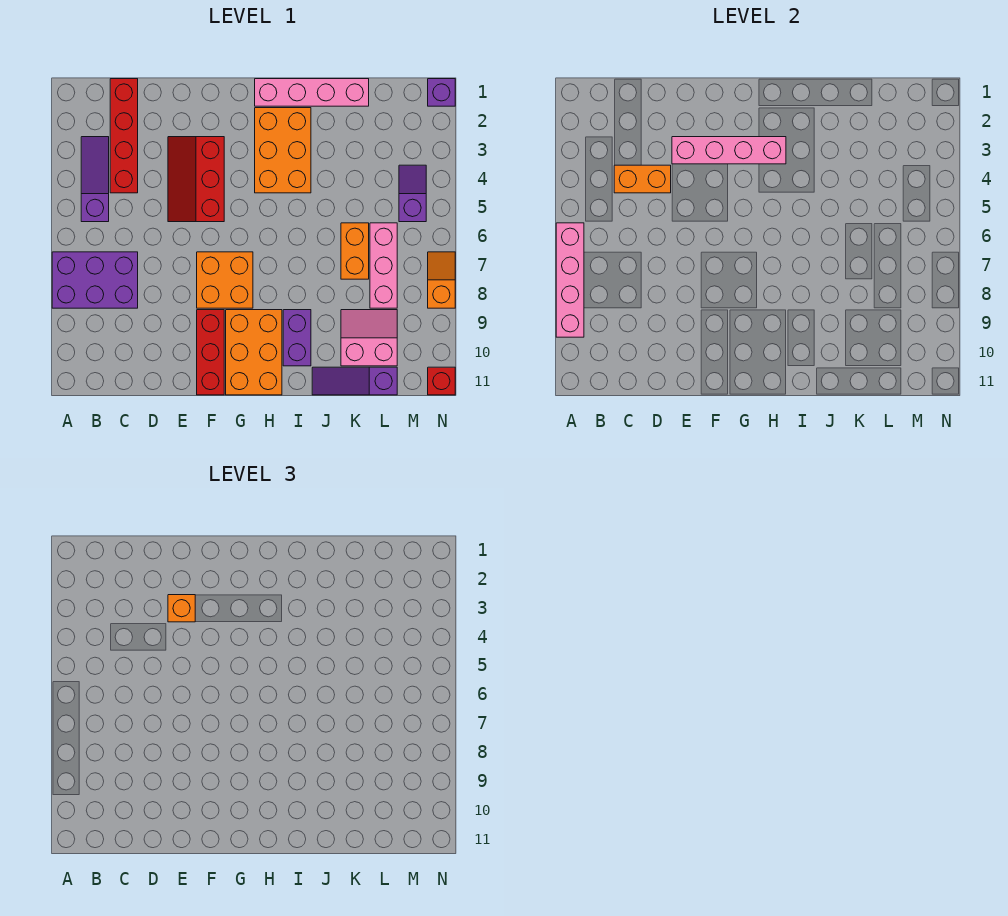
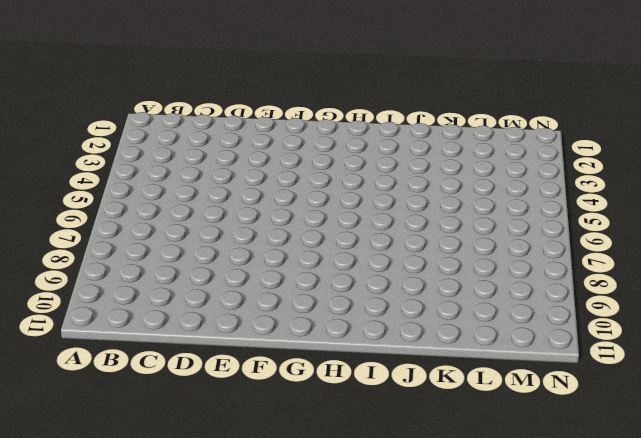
none -> purple 2x3 brick [52,252,138,308]
none -> purple 1x3 slope [81,137,109,222]
none -> red 1x4 brick [110,79,138,193]

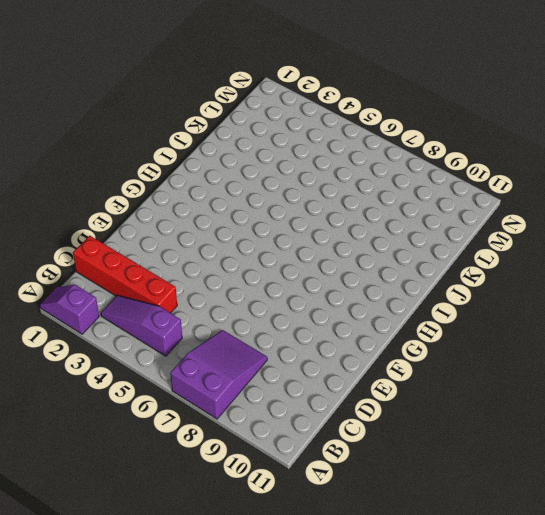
purple 1x2 slope [40,285,99,334] -> purple 1x2 slope moved to [399,165,426,222]
purple 2x3 slope [170,330,267,419] -> purple 2x3 brick [52,252,138,308]
none -> red 2x3 slope [168,137,224,222]
none -> orange 2x2 brick [197,252,253,308]
none -> red 1x3 brick [197,310,224,395]

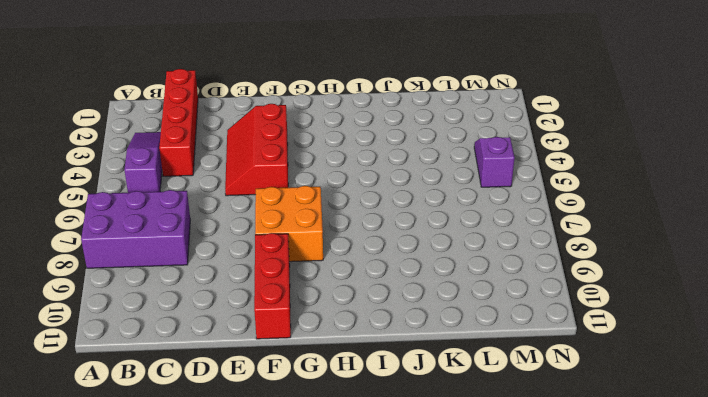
none -> orange 2x3 brick [226,310,282,395]
none -> pink 1x4 brick [255,79,369,106]
none -> orange 2x3 brick [255,108,311,193]

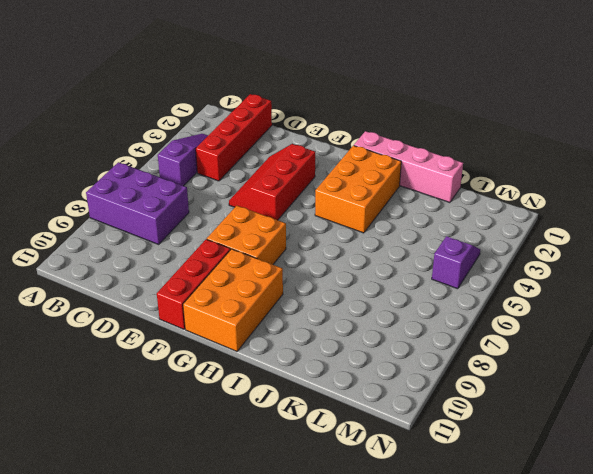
none -> purple 1x2 brick [283,310,311,366]
none -> purple 1x3 slope [312,367,397,395]
none -> orange 1x2 brick [341,223,369,279]

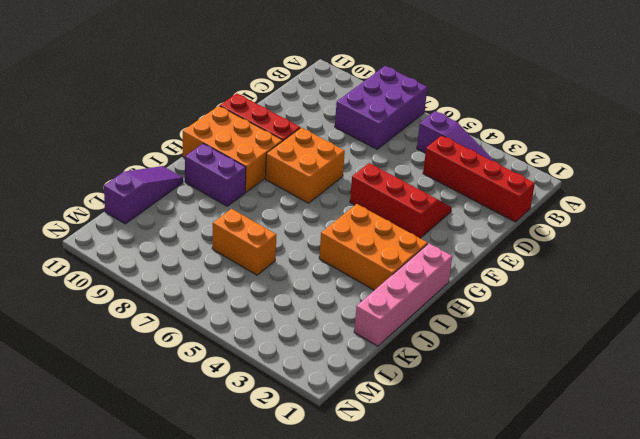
none -> pink 2x2 slope [341,310,397,366]
none -> pink 1x3 brick [370,223,397,308]
none -> purple 1x2 slope [399,165,426,222]

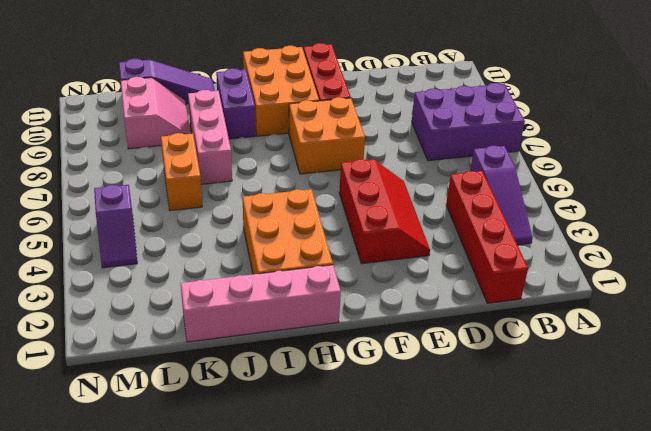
pink 1x3 brick [188,90,232,184] -> pink 1x3 brick moved to [370,223,397,308]
pink 2x2 slope [121,77,191,149] -> pink 2x2 slope turned to [341,310,397,366]
none -> purple 1x1 brick [428,79,455,106]
none -> orange 1x2 slope [428,252,455,308]
none -> red 1x1 brick [428,367,455,395]

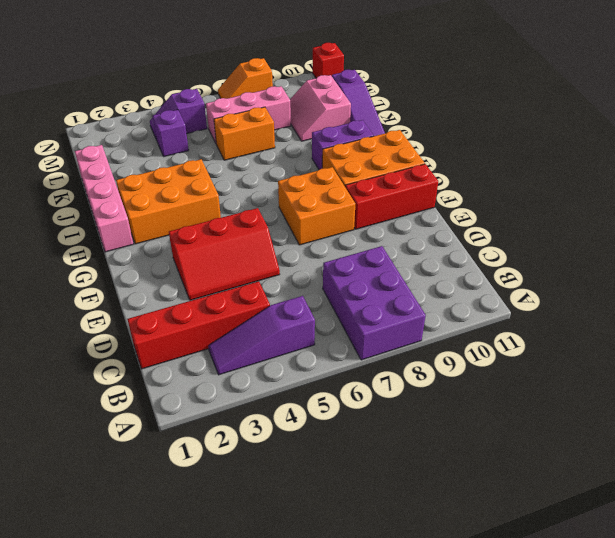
purple 1x1 brick [153,110,189,157] -> purple 1x1 brick moved to [428,79,455,106]
none -> pink 1x4 brick [556,223,584,337]
none -> orange 1x2 brick [614,165,671,193]
none -> pink 1x4 brick [672,137,786,164]

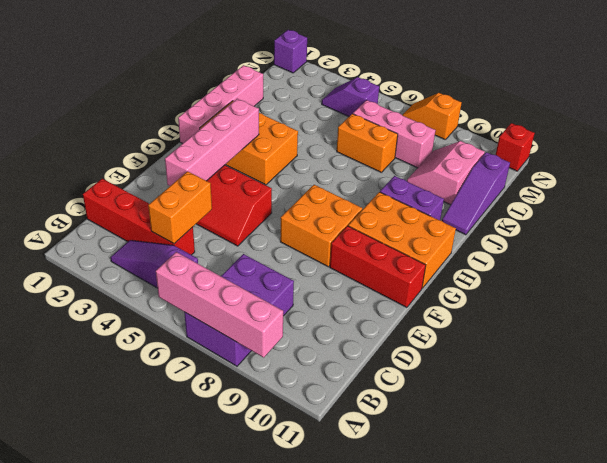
none -> orange 1x1 brick [168,595,195,622]

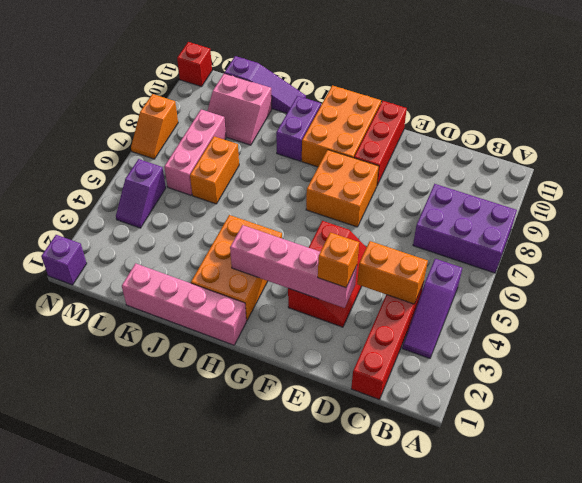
none -> pink 1x4 brick [556,223,584,337]

